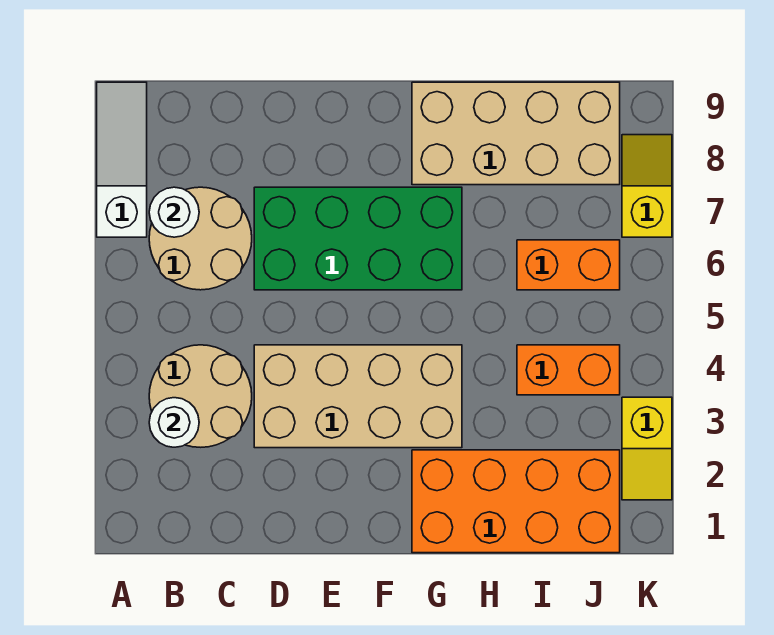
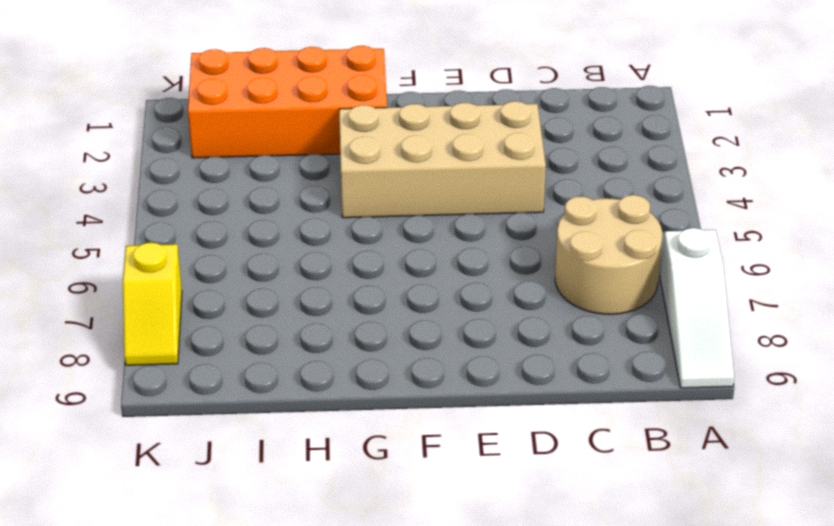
none -> tan 2x2 round brick [149,345,252,447]
none -> green 2x4 brick [254,187,462,290]
none -> tan 2x4 brick [412,82,620,185]

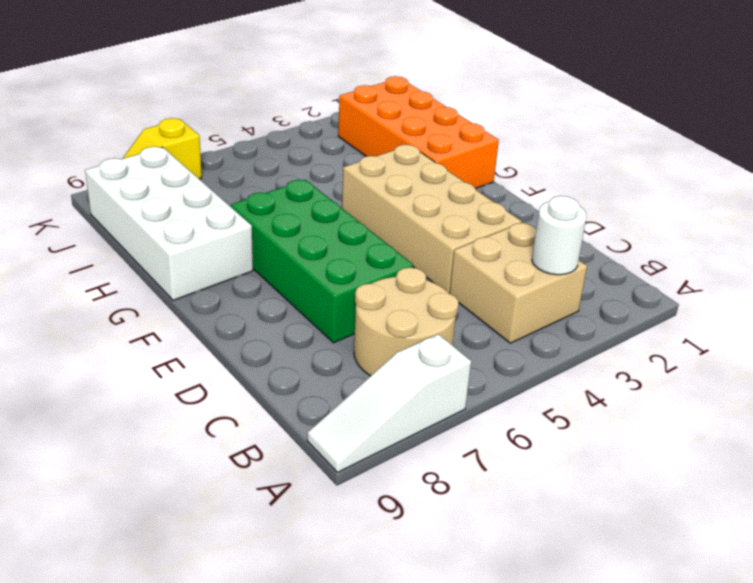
tan 2x2 brick [450,222,587,343] -> tan 2x2 round brick [149,345,252,447]
white 2x4 brick [85,147,253,300] -> tan 2x4 brick [412,82,620,185]
none -> orange 1x2 brick [517,345,620,395]
none -> orange 1x2 brick [517,240,620,290]
none -> yellow 1x2 slope [622,397,672,500]

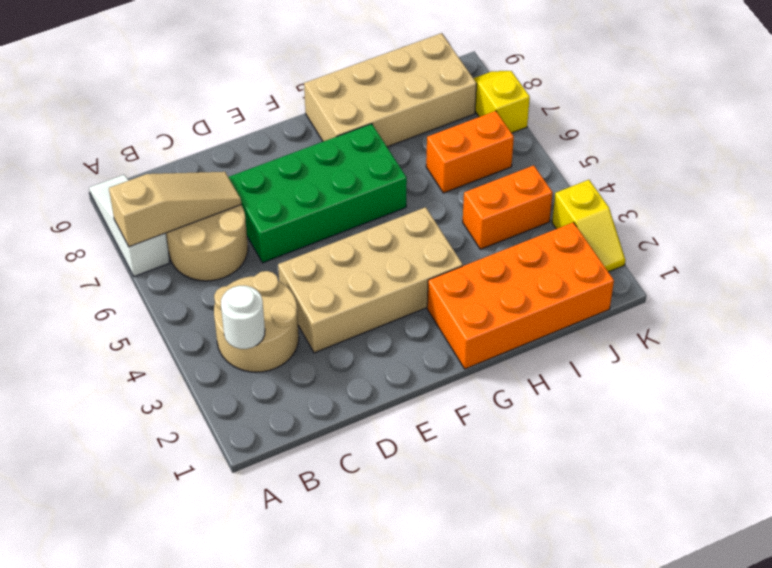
tan 1x3 slope [109,172,241,247] -> white 1x1 round brick [149,187,199,237]

